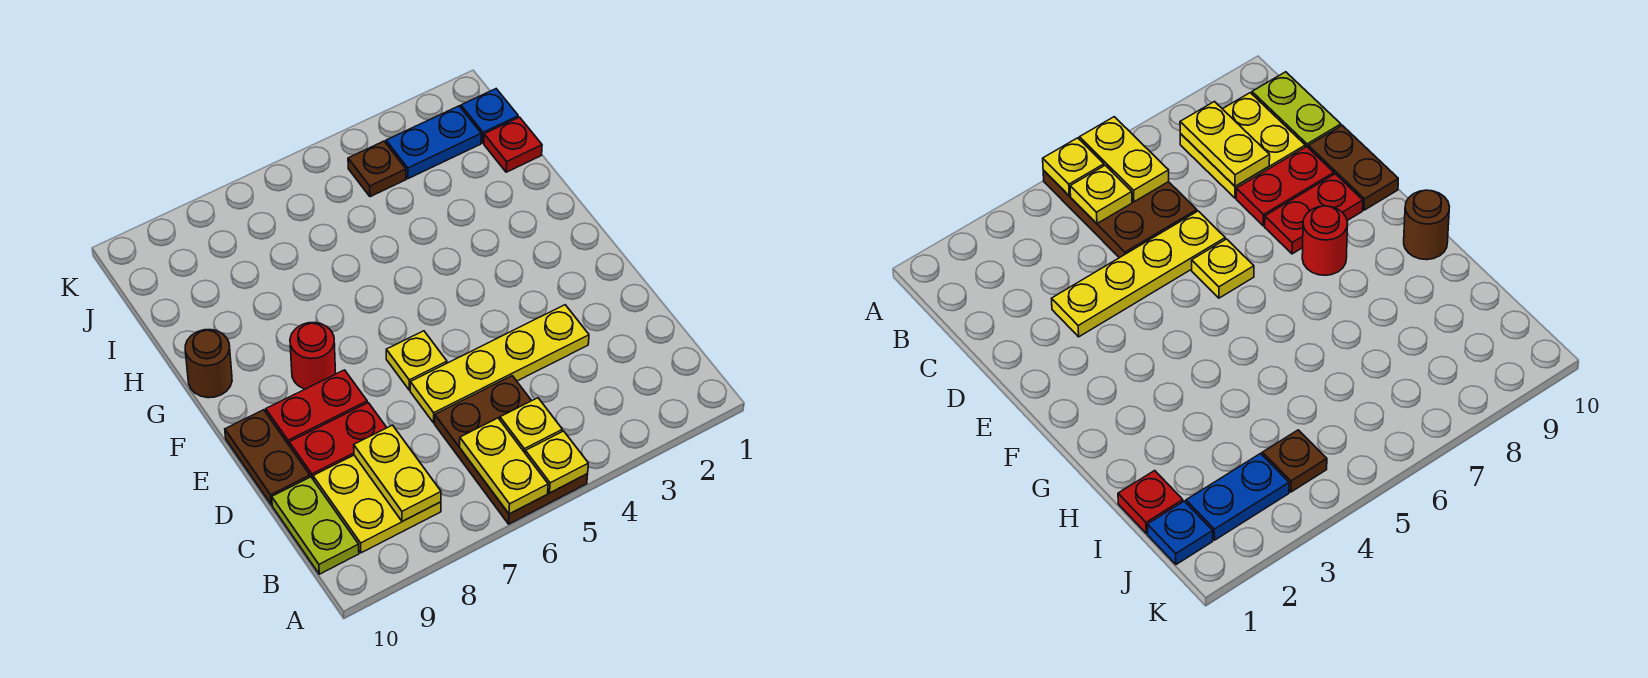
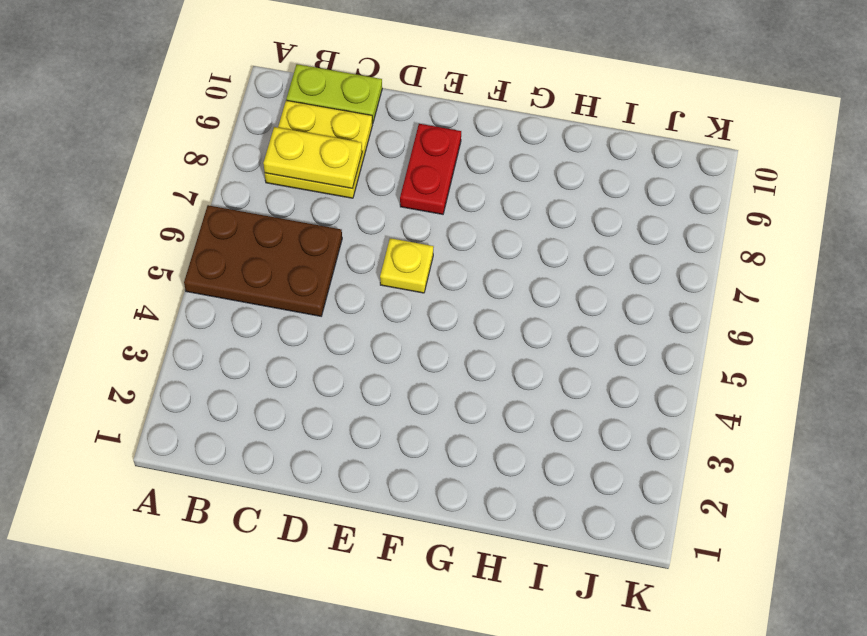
none -> yellow 1x4 plate [410,305,589,423]
none -> red 1x2 plate [289,403,387,479]
none -> brown 1x2 plate [225,410,310,505]

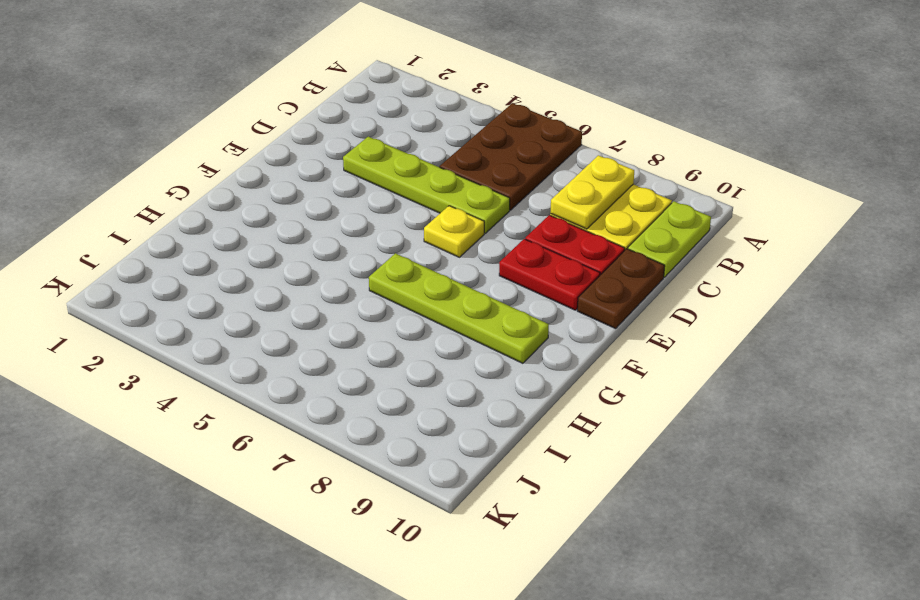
lime 1x4 plate [343,137,510,233] -> yellow 1x4 plate [410,305,589,423]
lime 1x4 plate [369,253,549,363] -> none
none -> red 1x1 round brick [290,323,336,389]
none -> brown 1x1 round brick [185,330,232,398]
none -> red 1x1 plate [484,117,542,172]

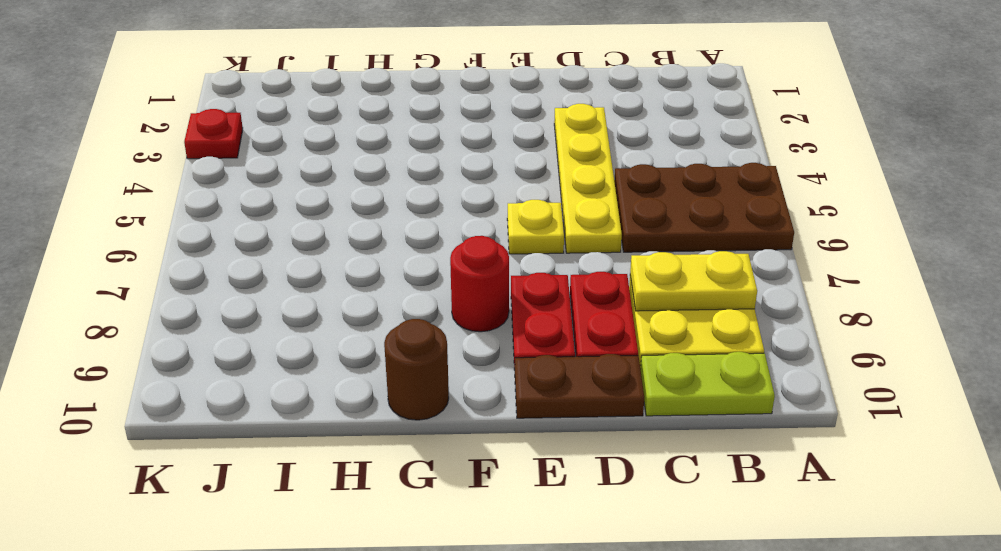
red 1x1 plate [184,109,243,159] -> red 1x1 plate moved to [484,117,542,172]
none -> blue 1x1 plate [461,89,518,143]
none -> blue 1x2 plate [386,106,481,179]
none -> brown 1x1 plate [348,141,406,197]

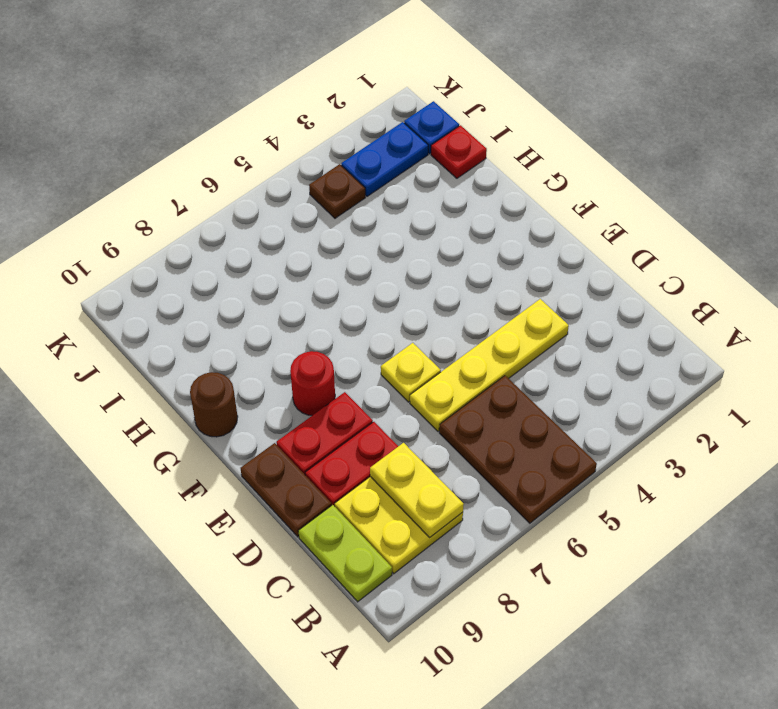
none -> yellow 1x1 plate [525,431,588,493]
none -> yellow 1x2 plate [460,418,548,514]
none -> yellow 1x1 plate [500,398,562,453]

